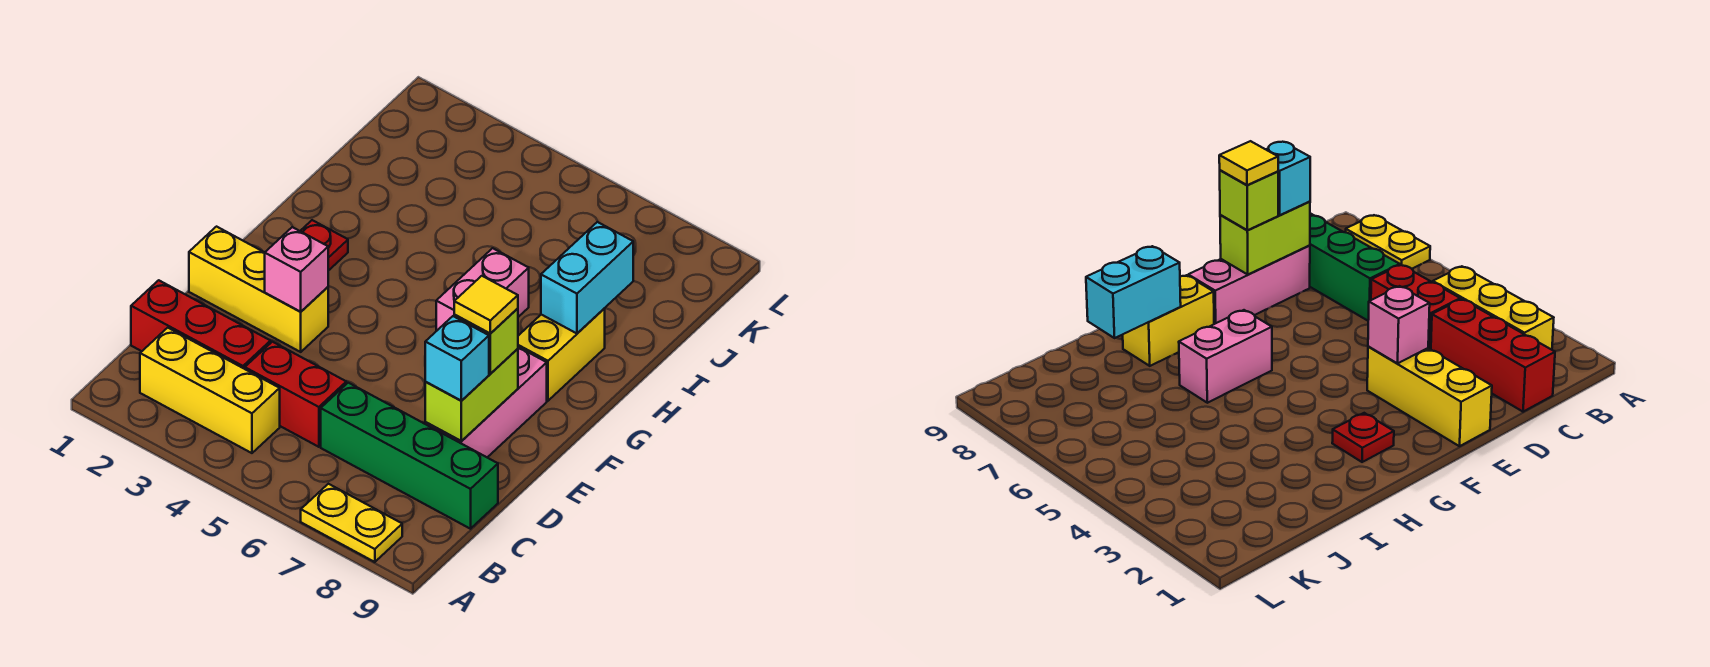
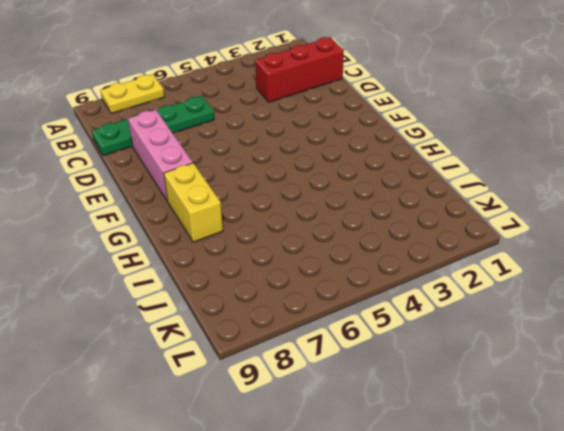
green 1x4 plate [92,96,214,156] -> green 1x4 brick [321,383,498,529]
none -> yellow 1x3 brick [140,328,280,453]
none -> red 1x2 brick [245,342,346,447]
none -> yellow 1x3 brick [189,227,328,352]

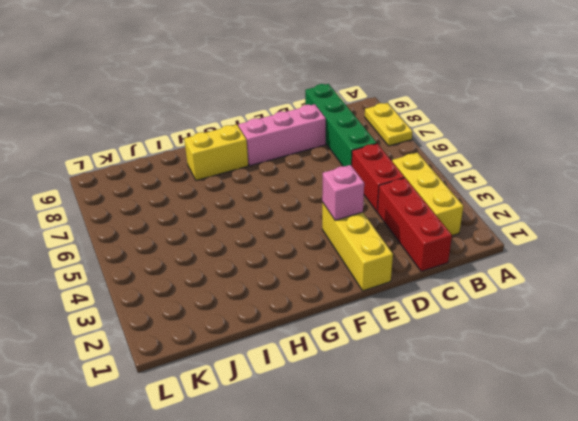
none -> red 1x1 plate [301,220,348,271]
none -> pink 1x2 brick [436,248,529,331]
none -> lime 1x2 brick [425,349,518,441]

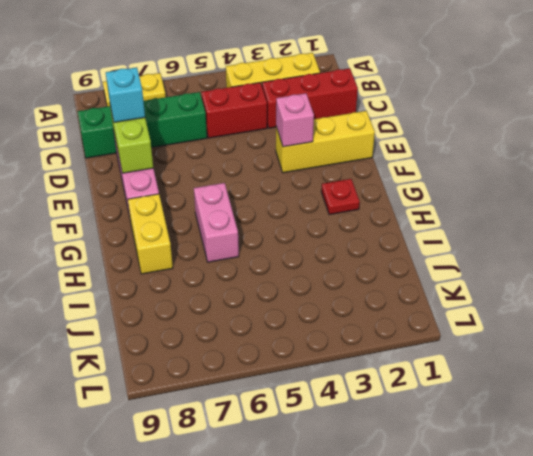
none -> cyan 1x2 brick [541,222,633,333]
none -> lime 1x1 brick [454,308,518,374]
none -> yellow 1x1 tile [454,276,518,334]

